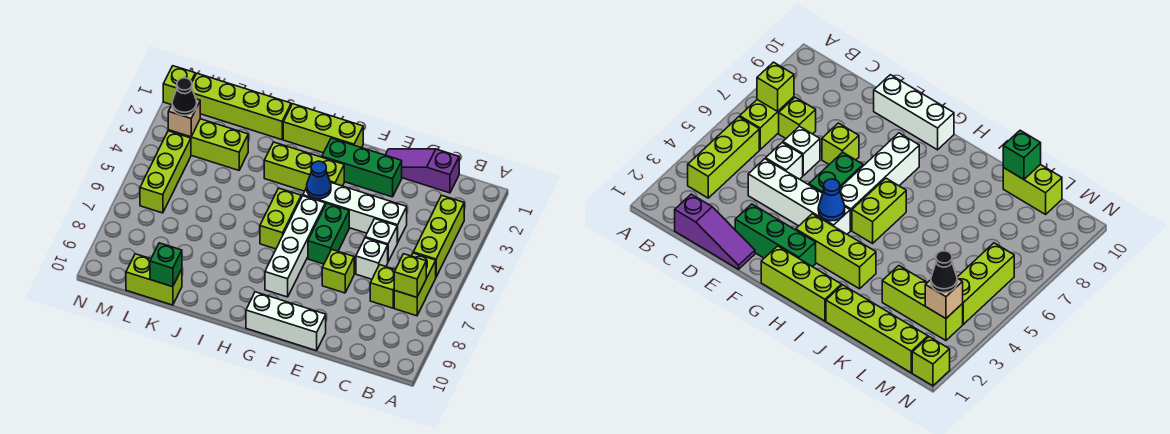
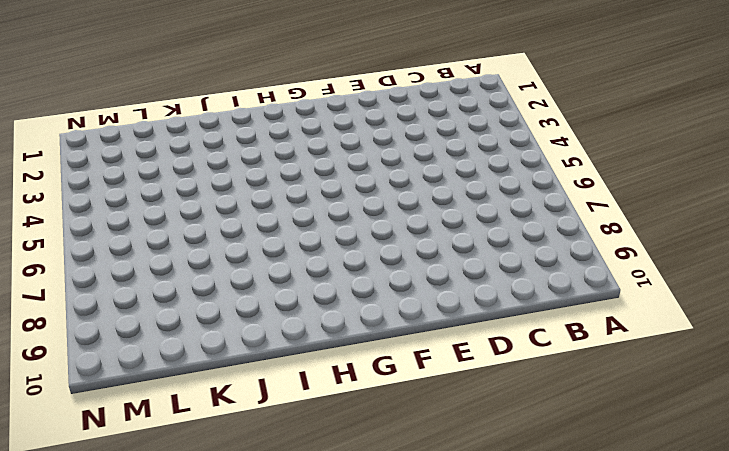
none -> lime 1x3 brick [413,195,464,277]
none -> lime 1x2 brick [394,253,436,316]
none -> purple 1x3 slope [386,149,459,193]

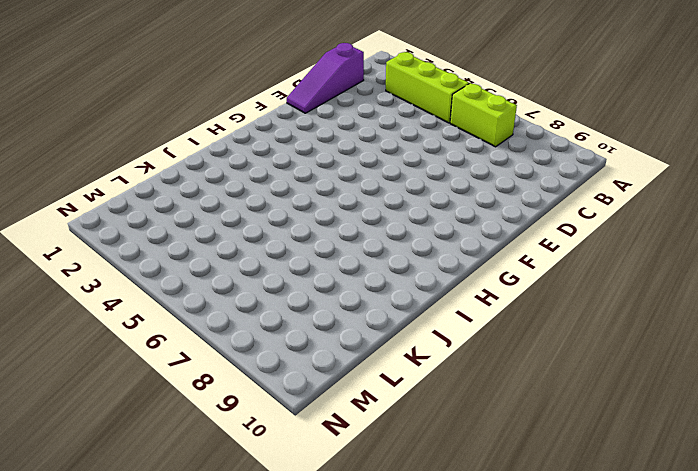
none -> lime 1x1 brick [370,265,395,308]
none -> white 1x4 brick [303,182,407,243]
none -> white 1x1 brick [365,219,397,261]

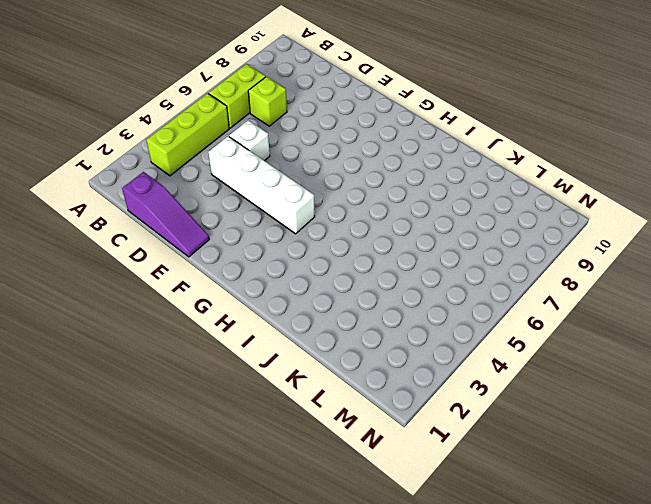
none -> white 1x1 brick [356,238,388,279]
none -> green 1x3 brick [322,138,402,197]
none -> lime 1x1 brick [322,250,354,293]

